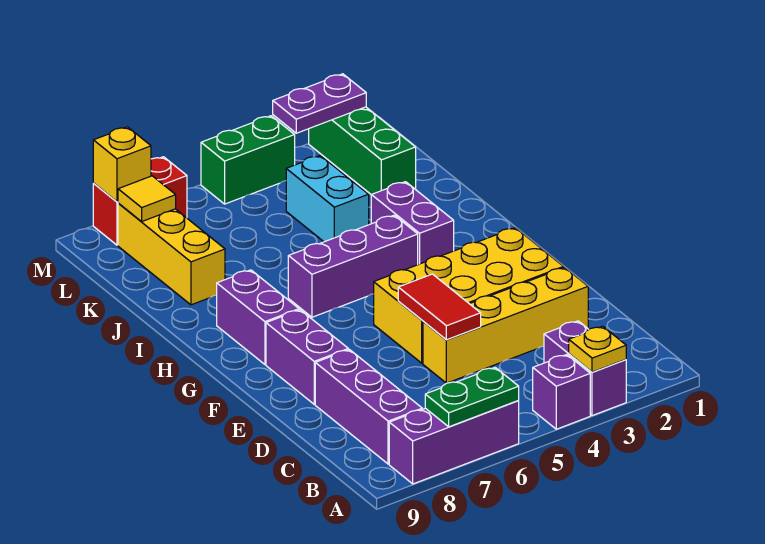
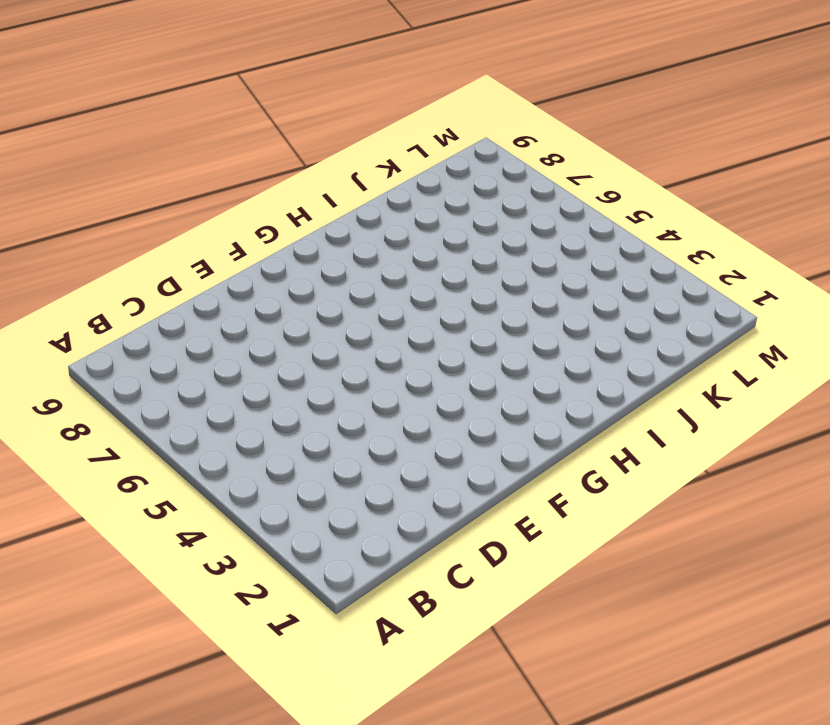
none -> purple 1x2 brick [544,321,626,416]
none -> purple 1x1 brick [533,355,590,429]
none -> purple 1x3 brick [389,401,519,484]

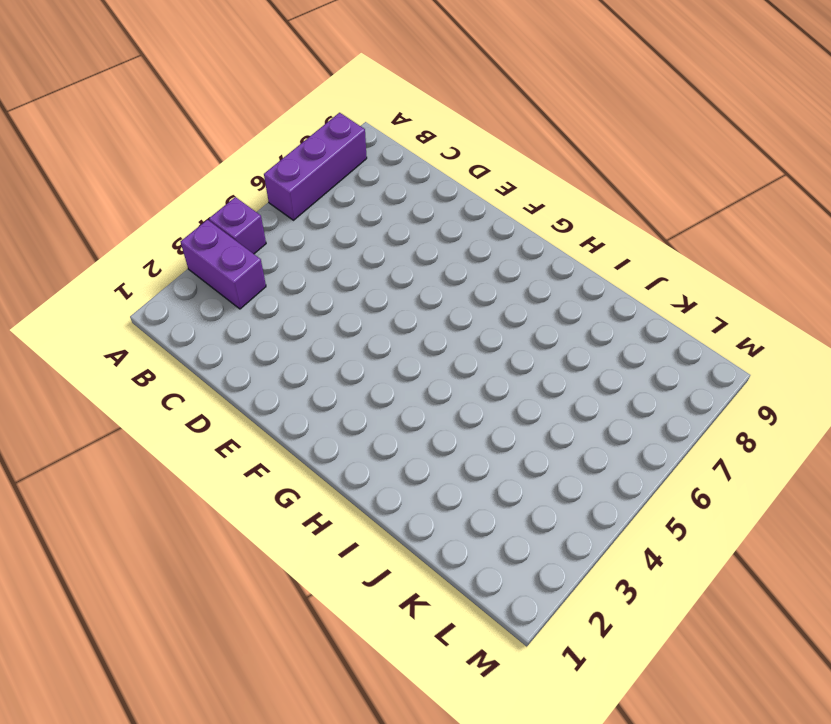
none -> purple 1x3 brick [315,350,422,464]
none -> yellow 1x4 brick [423,267,588,383]
none -> yellow 2x4 brick [374,228,564,363]

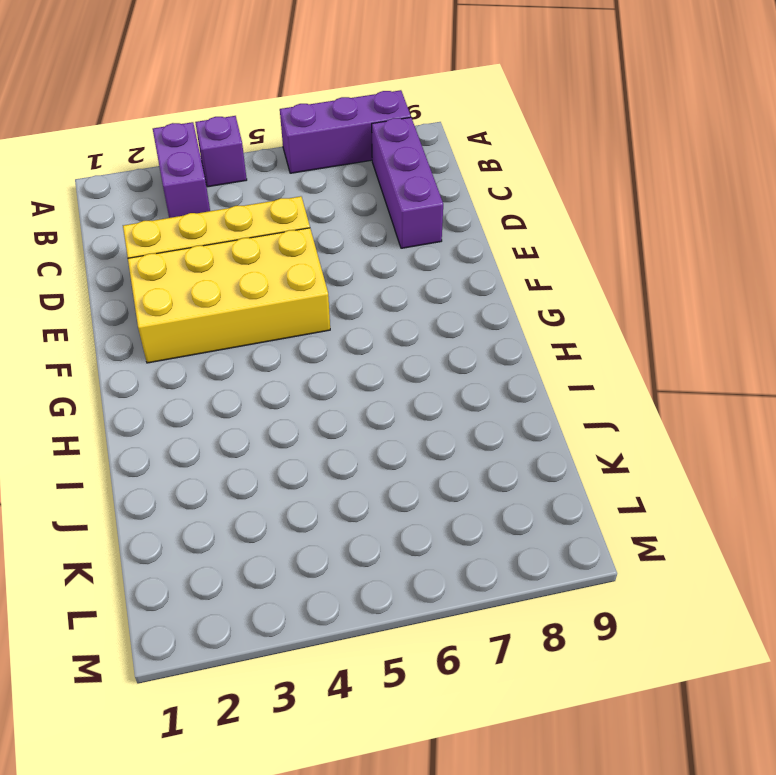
none -> purple 1x2 brick [266,310,348,404]
none -> purple 1x2 brick [217,270,299,364]
none -> purple 1x2 brick [371,182,454,265]

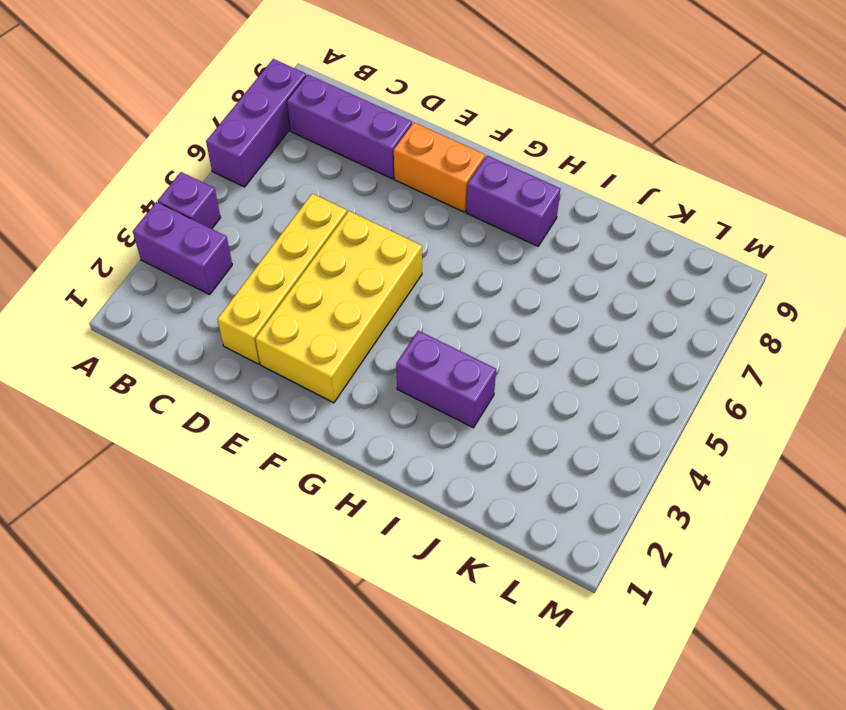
orange 1x2 brick [394,123,485,212] -> purple 1x2 brick [266,310,348,404]
none -> purple 1x3 brick [288,215,418,317]
none -> cyan 1x2 brick [286,156,369,242]
none -> yellow 1x3 brick [118,203,225,305]

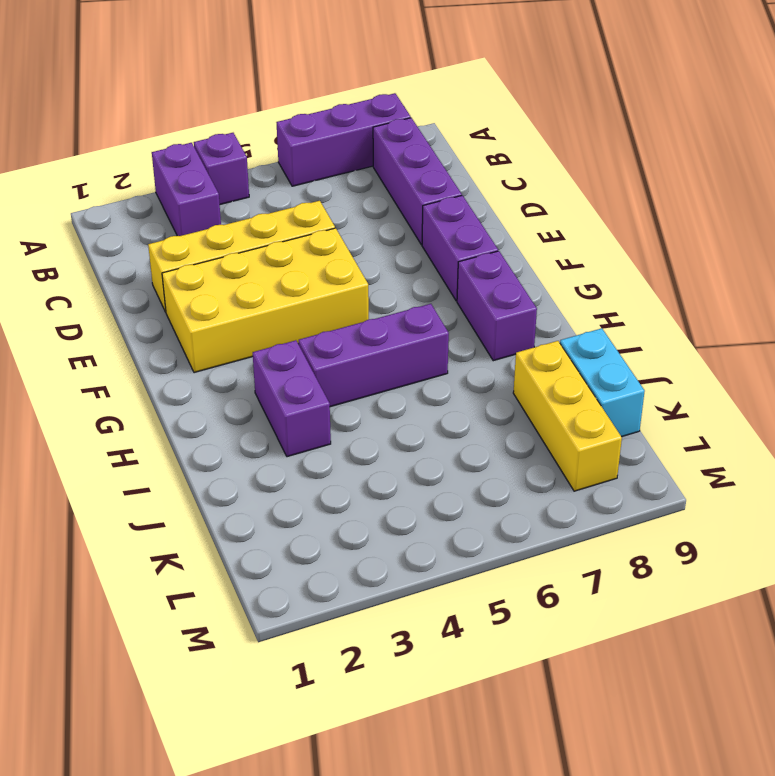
cyan 1x2 brick [560,328,645,437] -> cyan 1x2 brick moved to [286,156,369,242]
none -> green 1x3 brick [309,107,416,195]
none -> green 1x2 brick [201,116,295,204]
none -> red 1x2 brick [93,157,187,245]

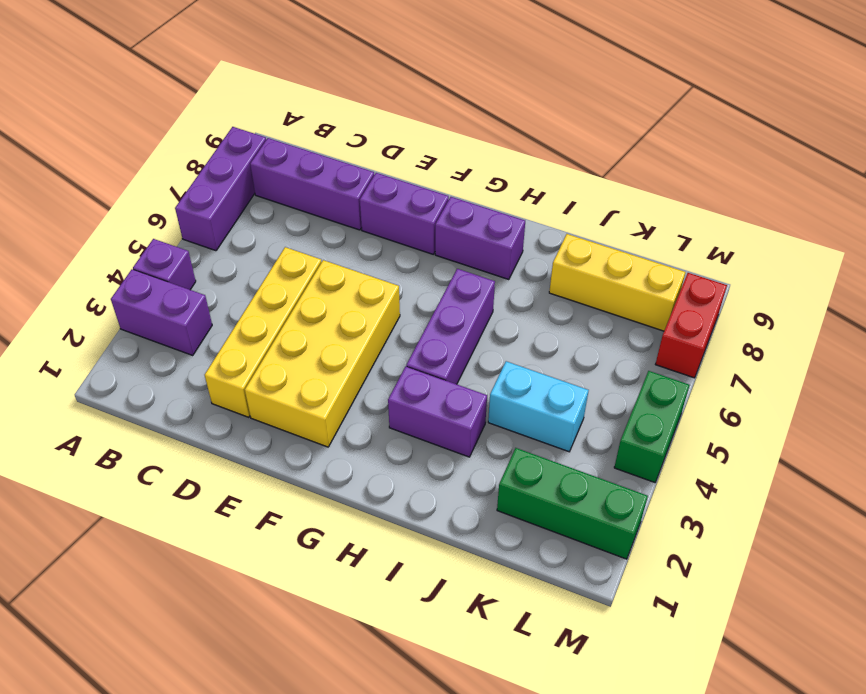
none -> yellow 1x1 plate [569,326,626,372]
none -> green 1x2 plate [425,368,519,427]
none -> red 1x2 tile [398,274,481,340]

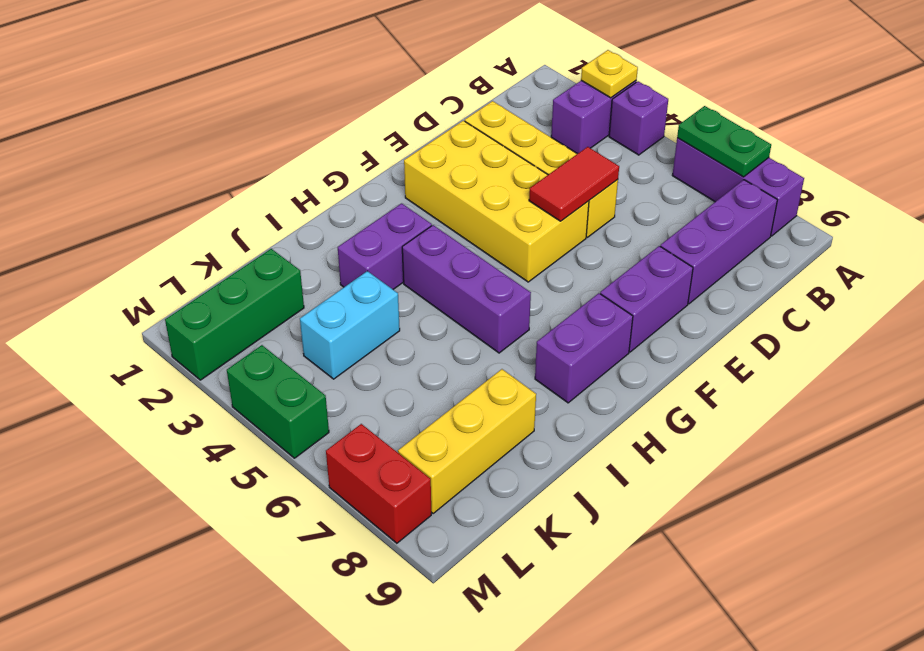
none -> yellow 1x1 tile [118,176,176,221]
none -> purple 1x2 plate [273,74,366,133]
none -> yellow 1x1 brick [93,127,151,202]

